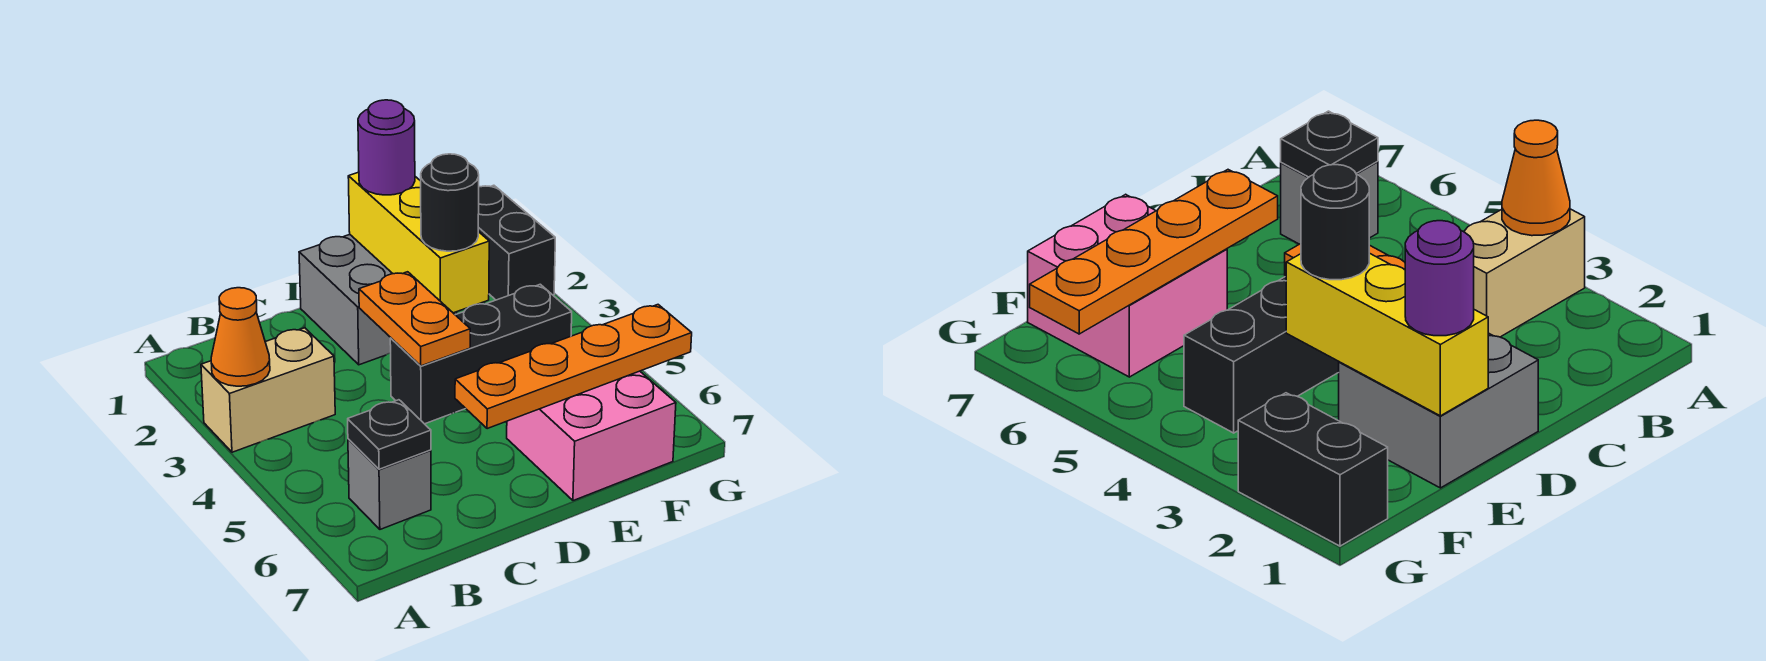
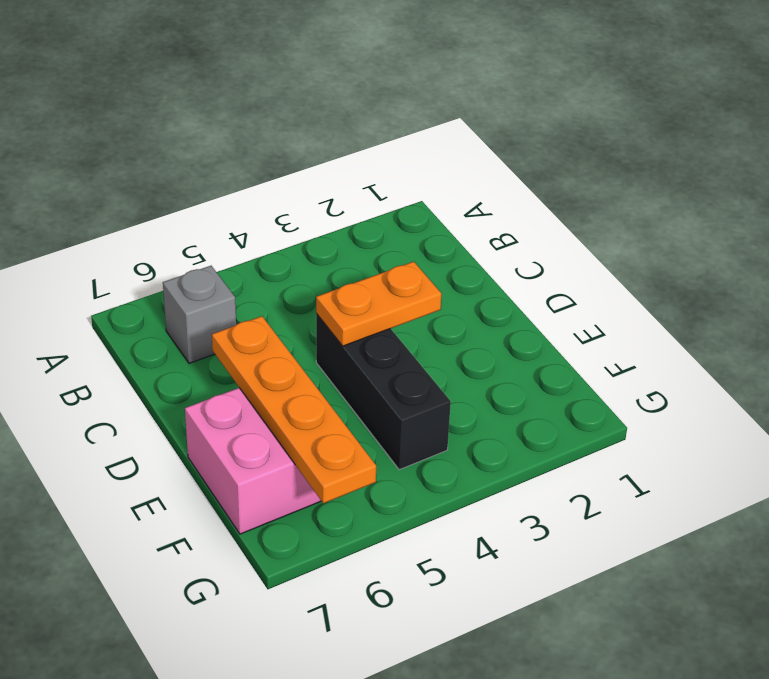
none -> tan 1x2 brick [201,328,335,452]
none -> grey 2x2 brick [299,235,457,365]
none -> black 1x2 brick [478,185,555,300]

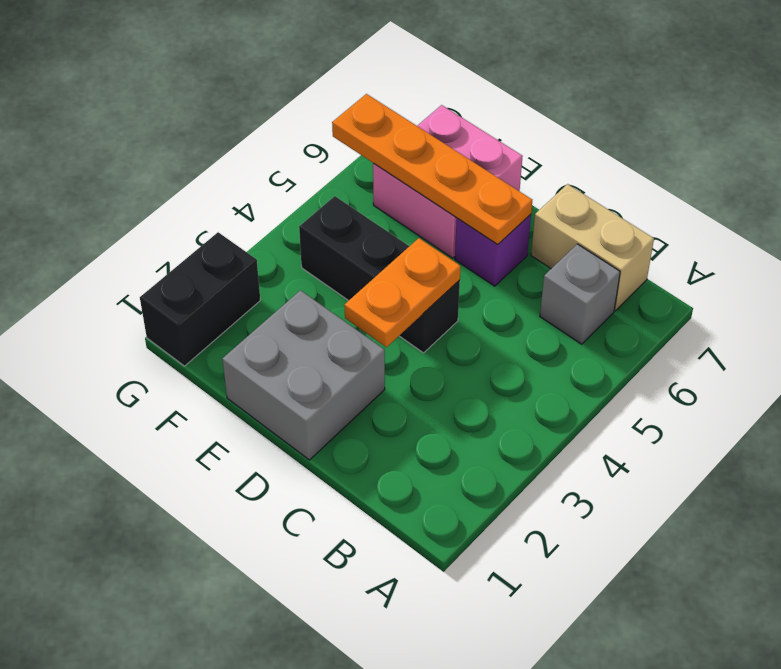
tan 1x2 brick [531,184,654,311] -> tan 1x2 brick moved to [201,328,335,452]
purple 1x1 brick [455,214,531,286] -> none
none -> orange 1x1 cone [211,288,270,386]
none -> black 1x1 plate [348,400,431,469]
none -> yellow 1x3 brick [348,172,489,313]

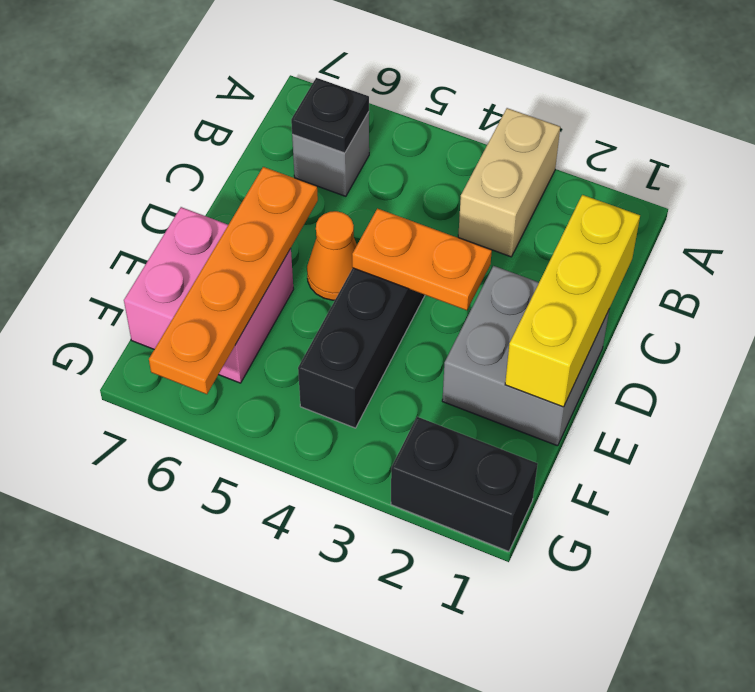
yellow 1x3 brick [505,195,640,407] -> yellow 1x3 brick turned to [348,172,489,313]
orange 1x1 cone [307,211,357,300] -> orange 1x1 cone moved to [211,288,270,386]
none -> purple 1x1 round brick [358,100,415,195]
none -> black 1x1 round brick [421,154,479,251]

